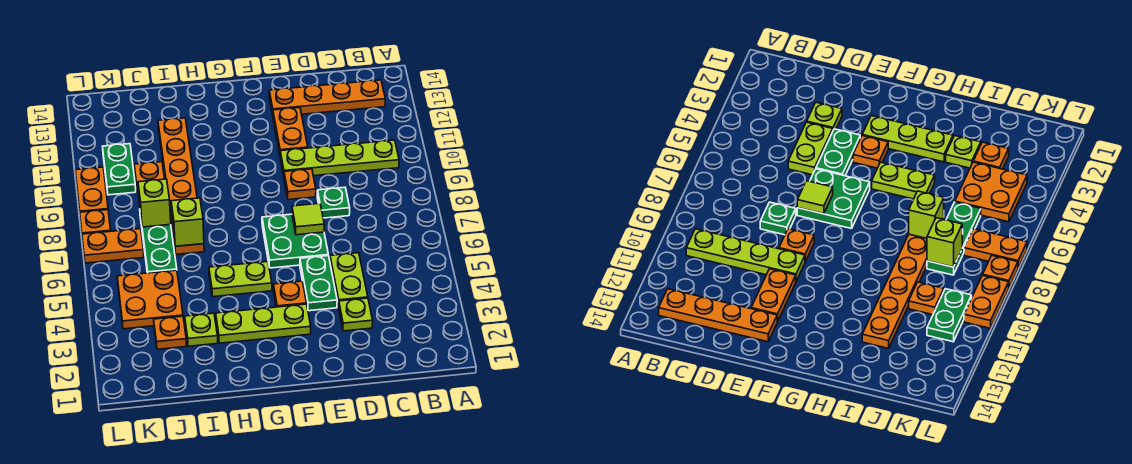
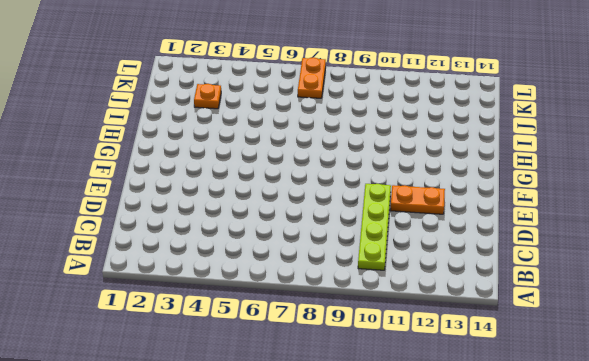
none -> orange 1x4 plate [269,80,385,115]
none -> lime 1x1 plate [339,298,373,331]
none -> lime 1x2 plate [330,253,368,307]

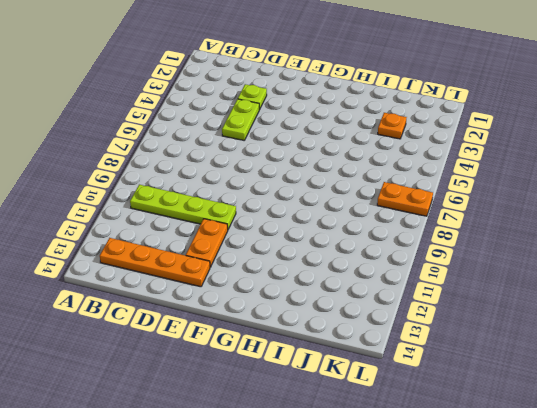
none -> green 1x1 plate [317,187,350,218]
none -> green 1x2 plate [300,256,337,311]
none -> green 2x2 plate [262,214,328,268]

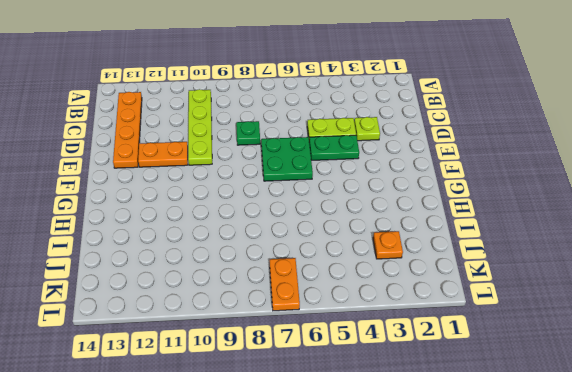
none -> orange 1x1 plate [284,169,316,200]
none -> lime 1x3 plate [216,304,311,343]
none -> orange 1x1 plate [274,281,307,307]

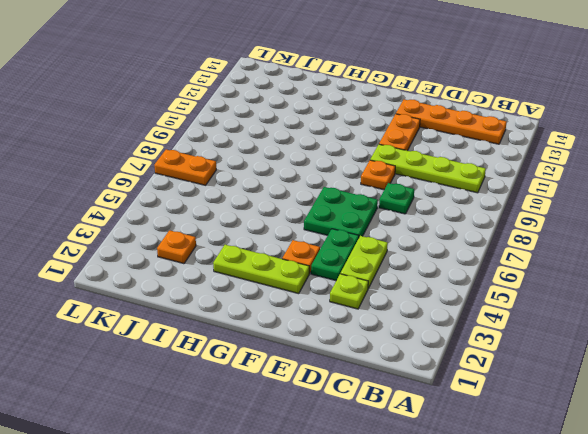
none -> lime 1x2 plate [209,262,272,297]
none -> lime 1x1 plate [185,313,218,346]
none -> orange 1x6 plate [158,118,204,254]

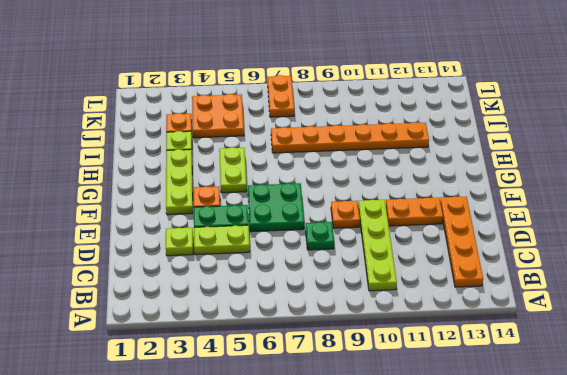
none -> green 1x3 plate [140,214,177,273]
none -> orange 1x1 plate [134,162,164,192]
none -> green 1x2 plate [102,144,136,195]

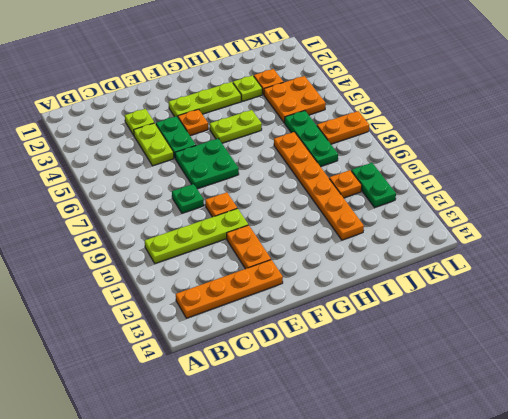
none -> orange 1x1 plate [80,210,111,234]
none -> orange 1x2 plate [75,167,108,212]
none -> lime 1x1 tile [292,203,324,235]

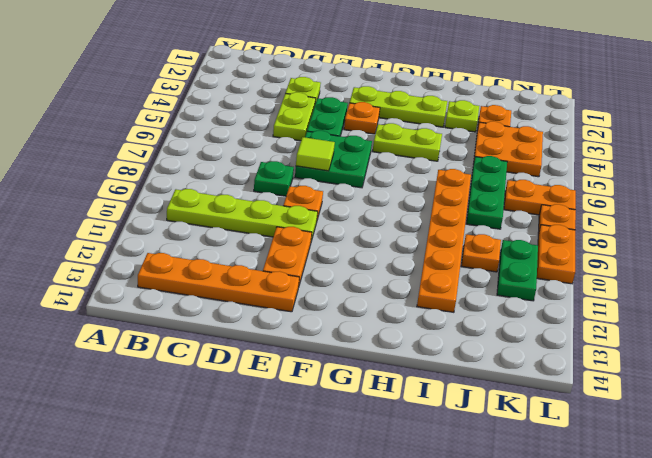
none -> lime 1x1 brick [171,198,204,246]
none -> lime 1x1 brick [138,179,171,227]

